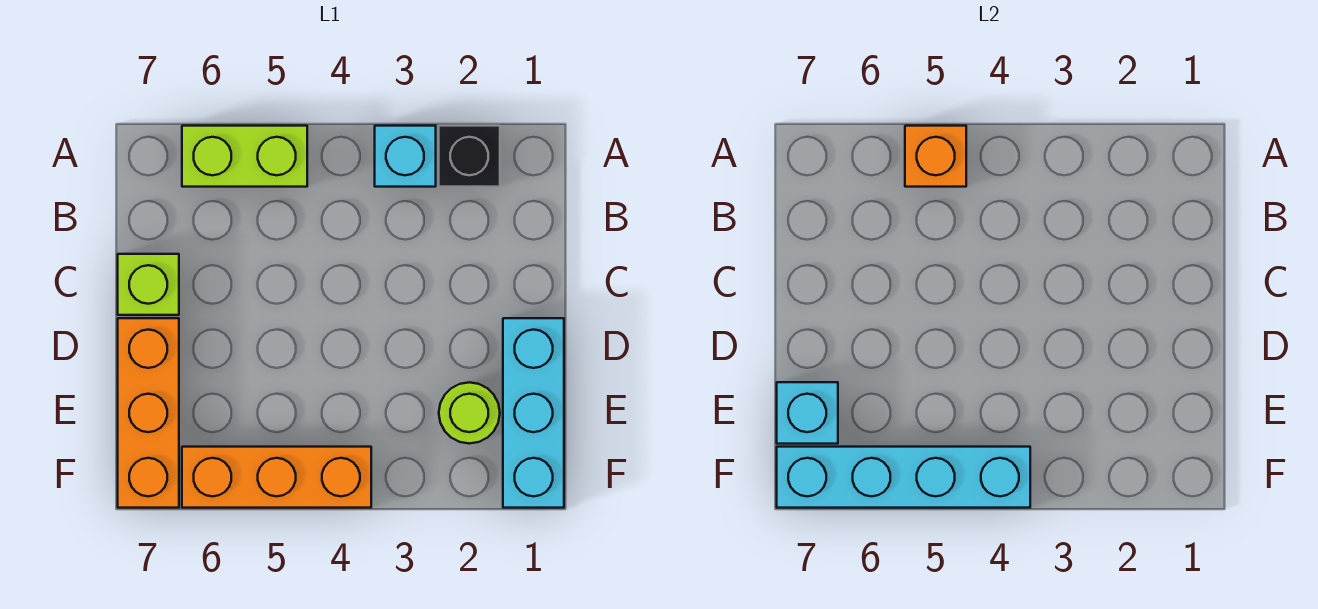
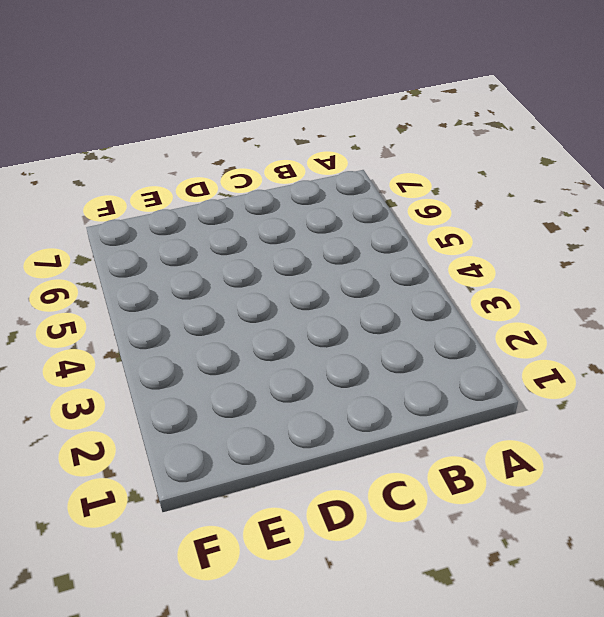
none -> black 1x1 brick [439,126,500,187]
none -> cyan 1x1 brick [375,126,436,187]

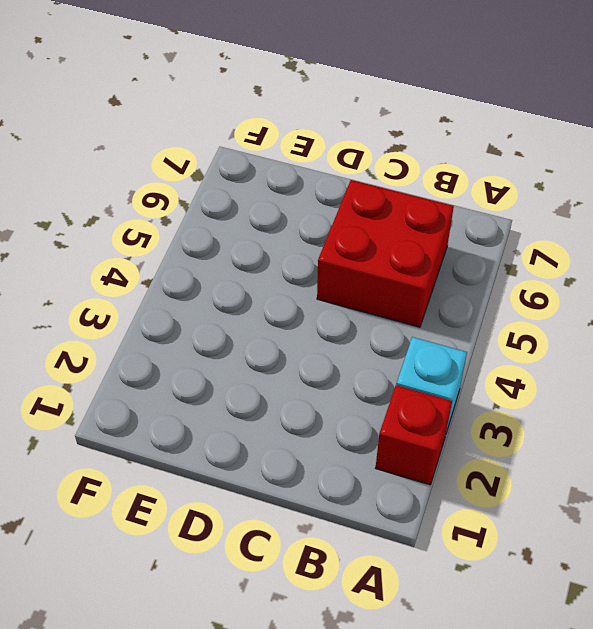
red 1x1 brick [376,385,452,485] -> black 1x1 brick [439,126,500,187]
red 2x2 brick [317,180,454,327] -> none
none -> lime 1x2 brick [182,126,307,187]
none -> lime 1x1 brick [118,254,179,315]

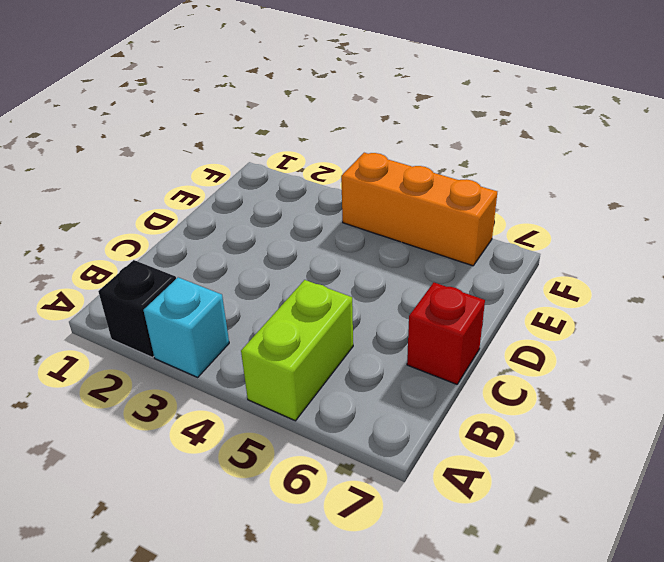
lime 1x2 brick [241,280,353,421] -> lime 1x2 brick turned to [182,126,307,187]
red 1x1 brick [407,282,485,384] -> lime 1x1 brick [118,254,179,315]
none -> cyan 1x3 brick [503,318,564,508]
none -> orange 1x3 brick [118,318,179,508]

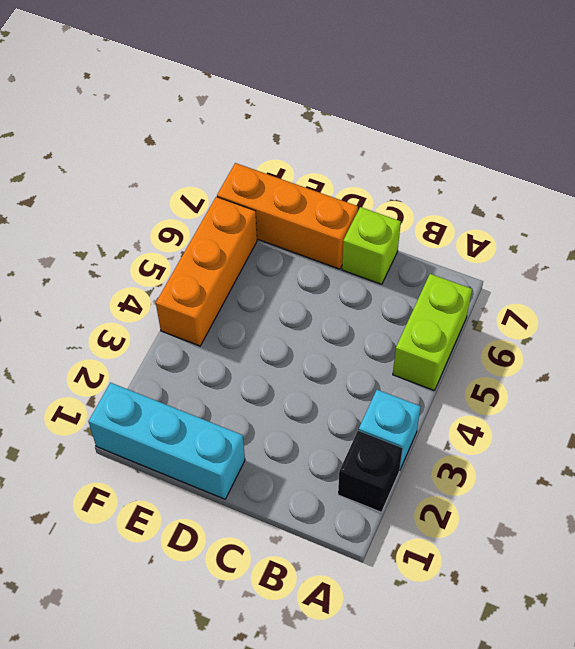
none -> lime 1x1 round brick [439,382,500,444]
none -> orange 1x1 brick [905,126,966,187]

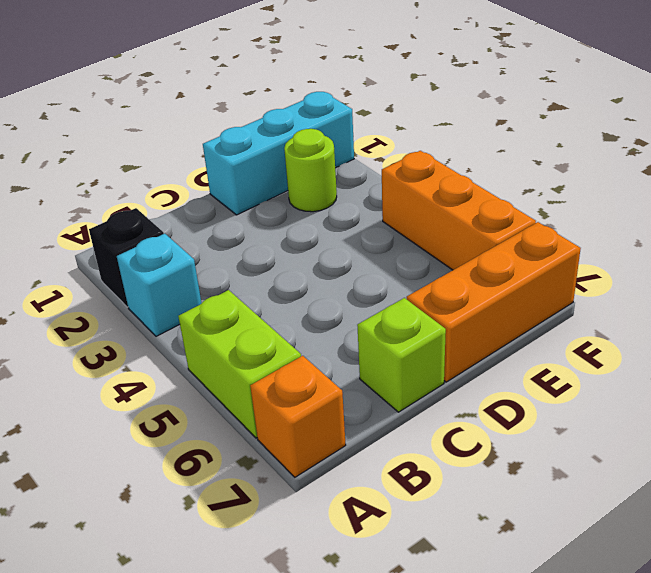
orange 1x1 brick [250,356,346,477] -> orange 1x1 brick moved to [905,126,966,187]
none -> cyan 1x1 brick [777,382,838,444]
none -> cyan 1x4 brick [777,447,1030,508]

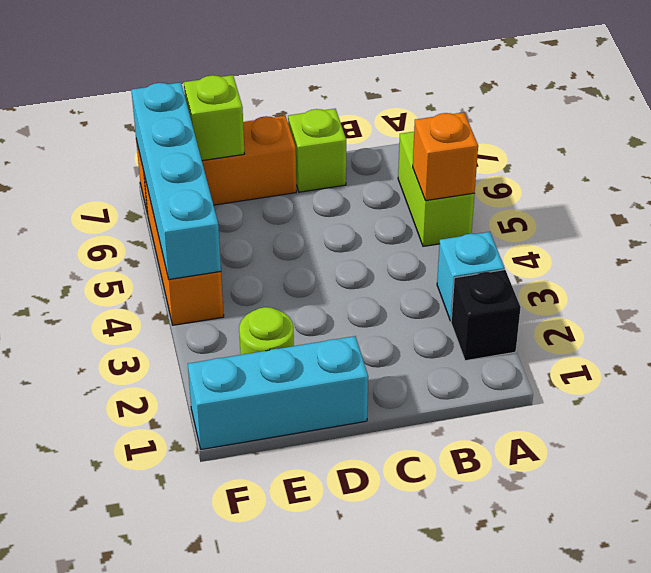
lime 1x1 brick [184,75,244,161] -> cyan 1x1 brick [777,382,838,444]

